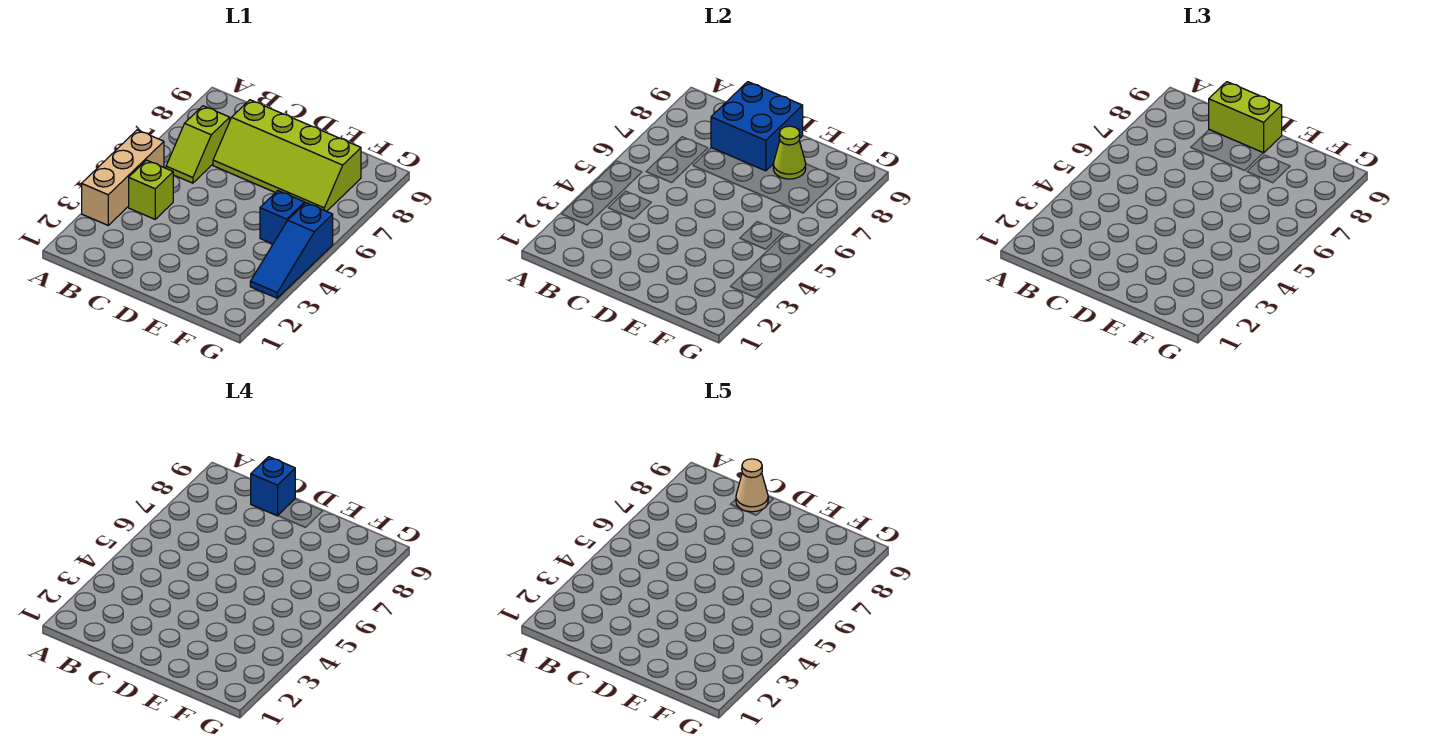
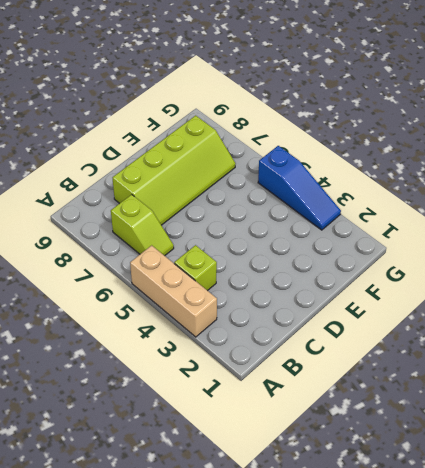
none -> blue 1x1 brick [260,191,305,244]
none -> blue 2x2 brick [711,82,803,171]

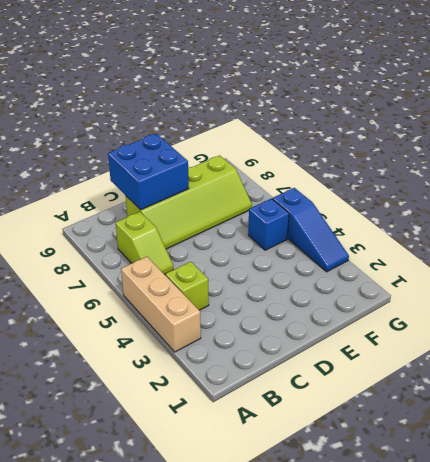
none -> lime 1x1 cone [773,126,806,179]
none -> lime 1x2 brick [1209,82,1282,153]

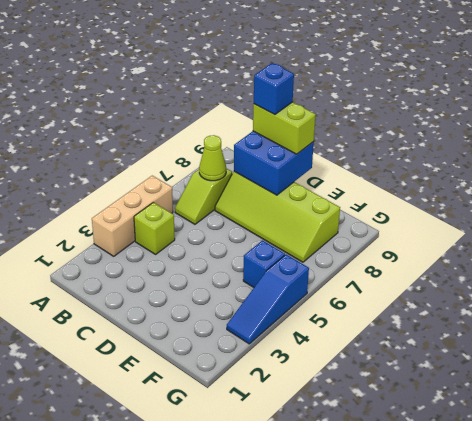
lime 1x1 cone [199,135,226,181] -> lime 1x1 cone moved to [773,126,806,179]
none -> tan 1x1 cone [736,459,768,512]

